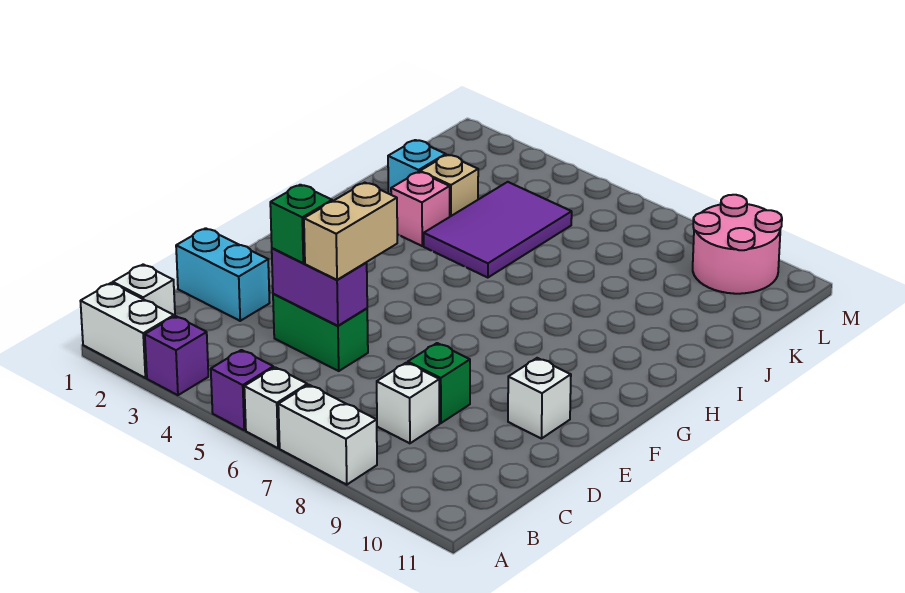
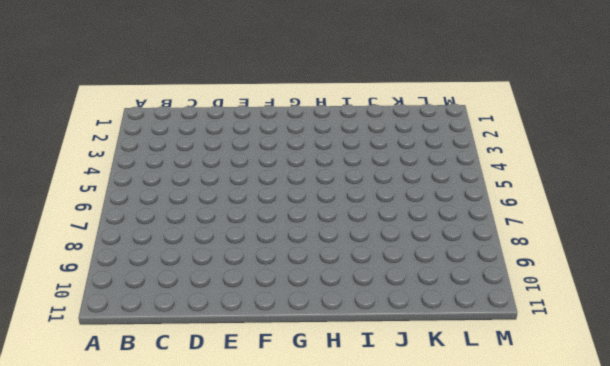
none -> white 1x2 brick [80,283,174,378]
none -> purple 1x1 brick [145,316,208,395]
none -> purple 1x1 brick [211,350,273,430]

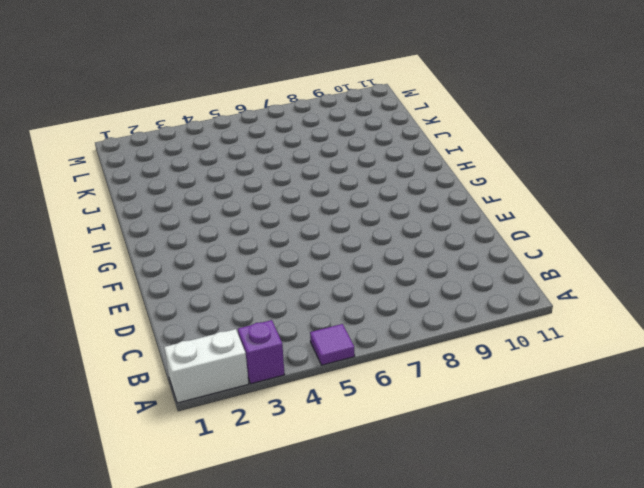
purple 1x1 tile [310,324,355,365] -> purple 1x1 brick [211,350,273,430]
none -> white 1x1 brick [244,367,307,448]
none -> white 1x2 brick [278,385,377,485]
none -> white 1x1 brick [113,264,175,317]

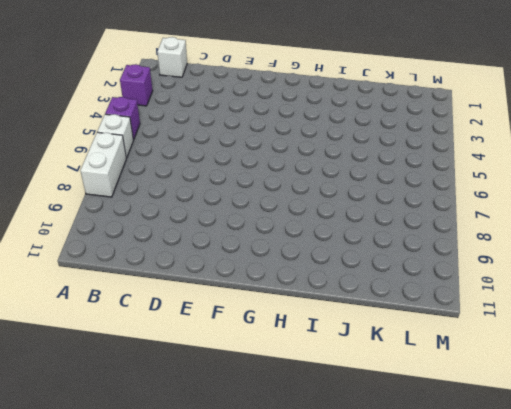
none -> white 1x2 brick [80,283,174,378]
none -> white 1x1 brick [377,363,439,443]
none -> cyan 1x2 brick [176,228,270,321]

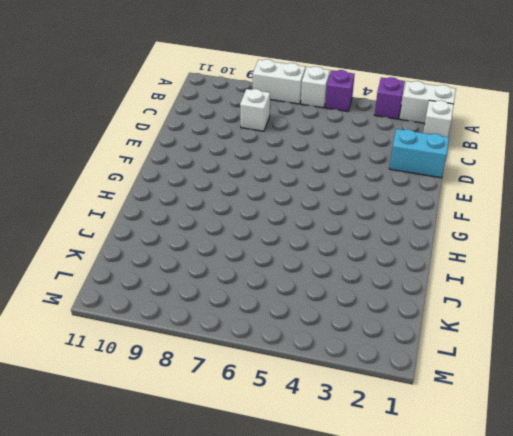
none -> green 1x2 brick [273,294,368,371]
none -> green 1x1 brick [408,343,470,423]
none -> white 1x1 brick [508,358,571,439]

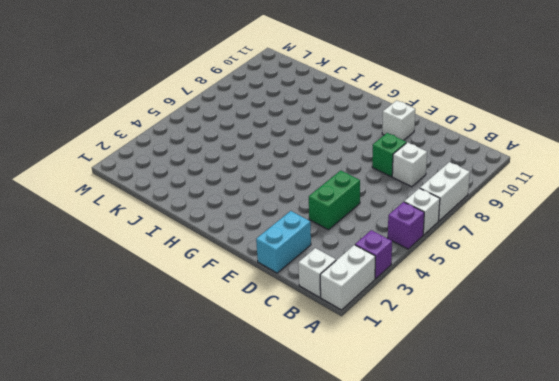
none -> pink 1x1 brick [391,172,450,246]
none -> purple 2x3 tile [424,182,572,278]
none -> cyan 1x1 brick [388,140,446,195]

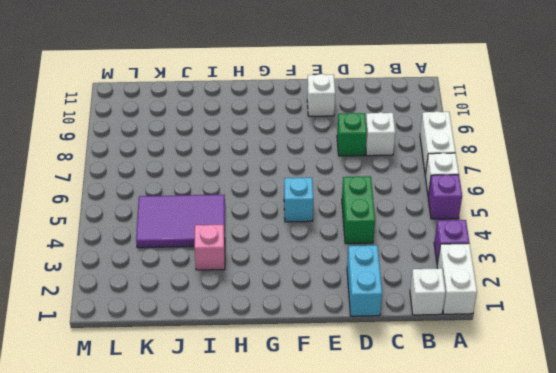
cyan 1x1 brick [284,177,313,222] -> cyan 1x1 brick moved to [388,140,446,195]
none -> tan 1x1 brick [420,155,478,217]
none -> pink 2x2 round brick [693,195,782,294]
none -> purple 1x2 brick [272,248,367,326]

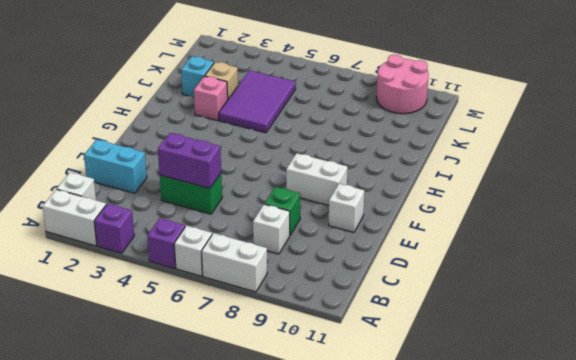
white 1x2 brick [286,153,348,206] -> none
none -> green 1x1 brick [270,185,332,263]
none -> tan 1x2 brick [304,183,397,280]

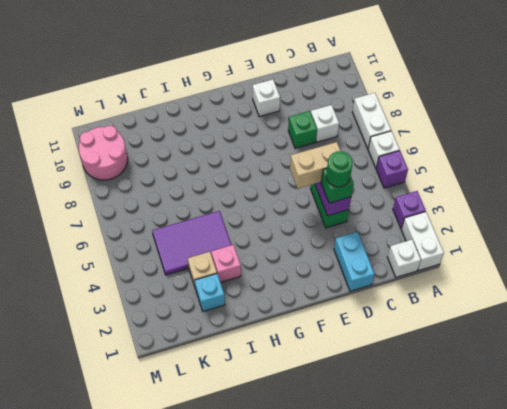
green 1x1 round brick [326,151,353,187] -> none

